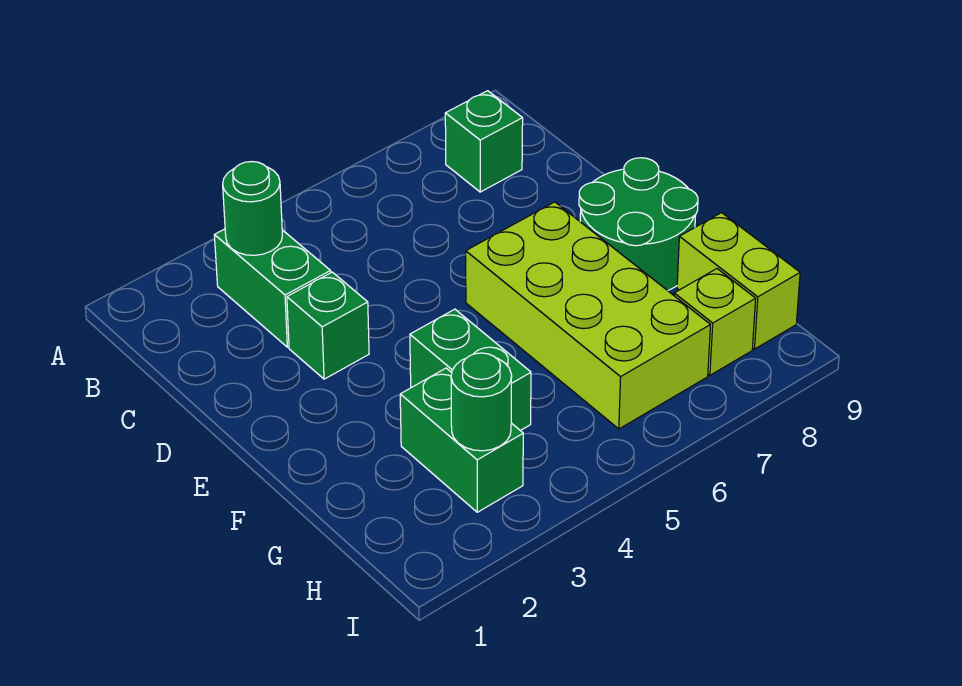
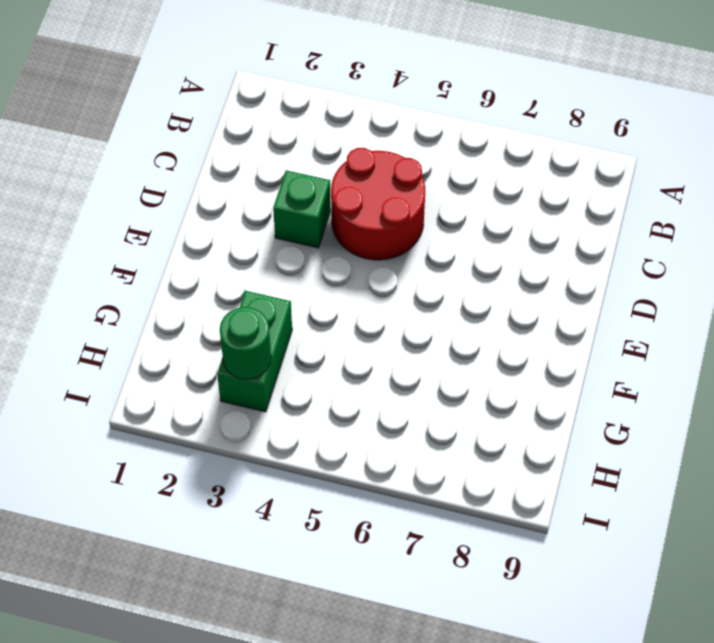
red 2x2 round brick [331,148,425,260] -> none
none -> green 1x2 brick [214,229,331,347]
none -> green 1x1 brick [445,91,523,192]

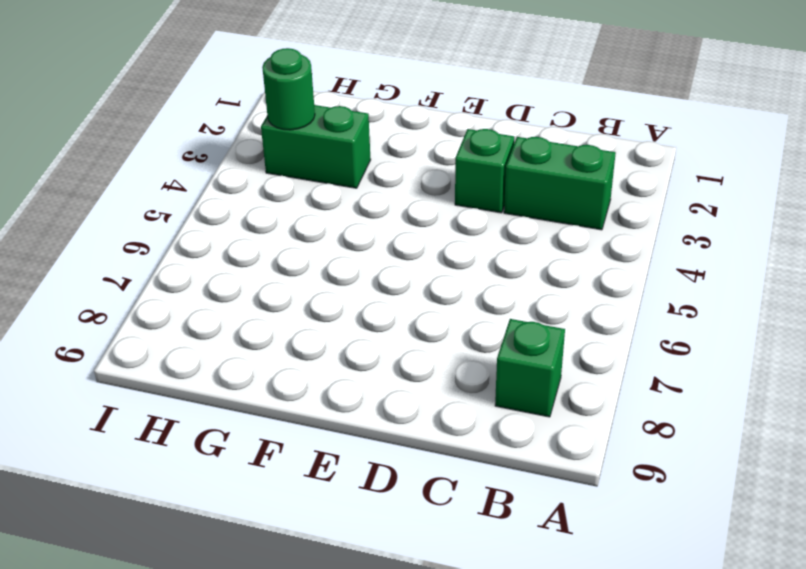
none -> lime 2x4 brick [466,202,710,429]
none -> green 2x2 round brick [579,158,698,291]

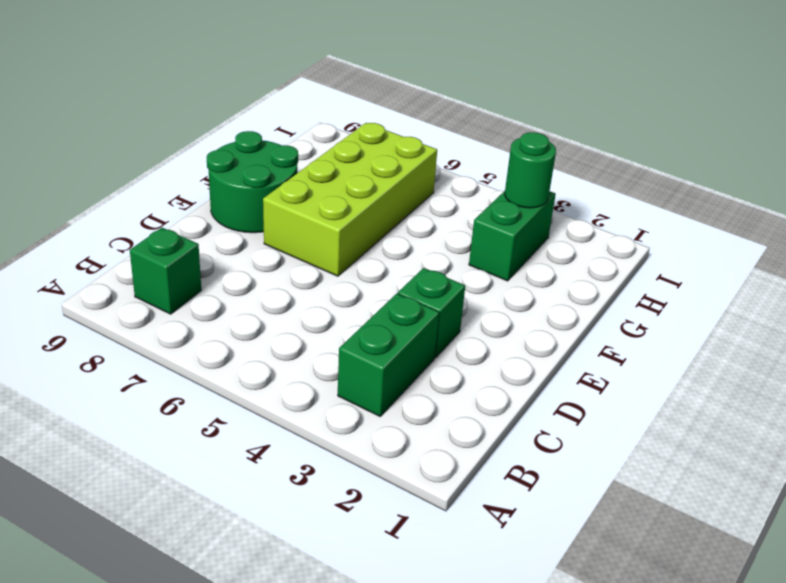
none -> green 1x2 brick [410,309,531,431]
none -> lime 1x2 brick [677,213,800,349]

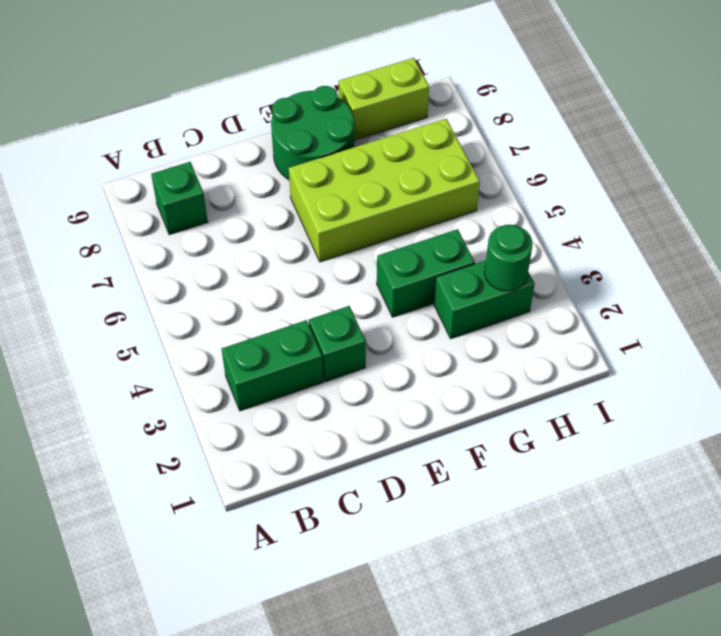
none -> lime 1x1 brick [674,269,756,375]
none -> green 1x1 round brick [223,162,282,255]

